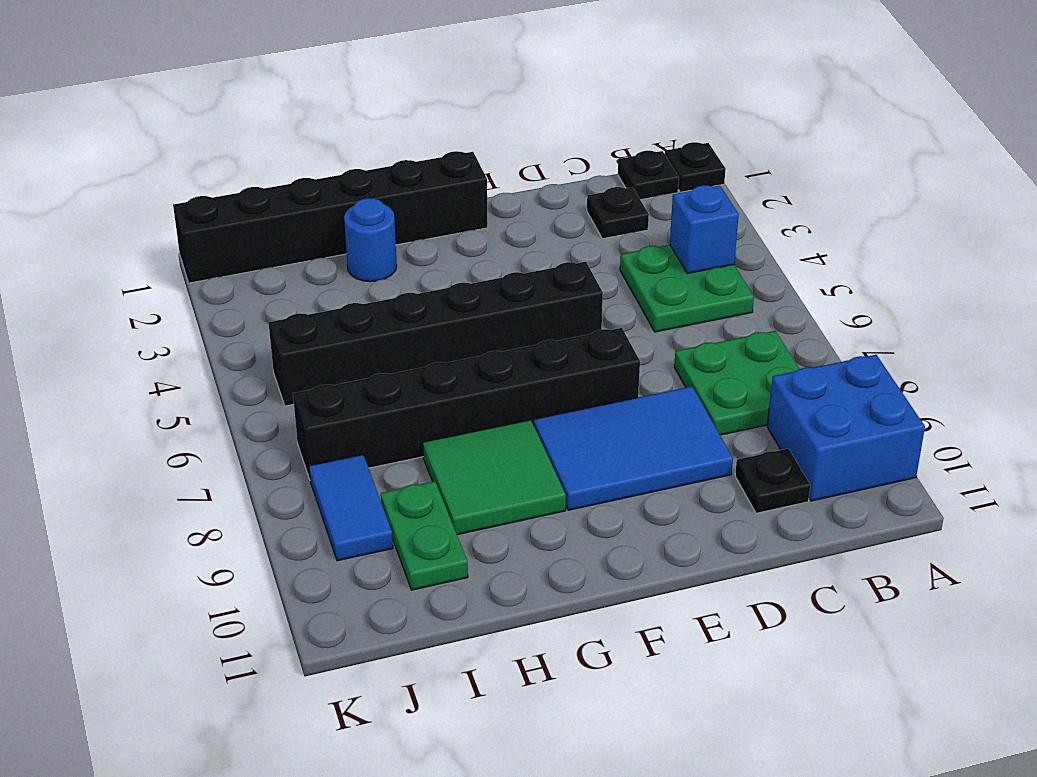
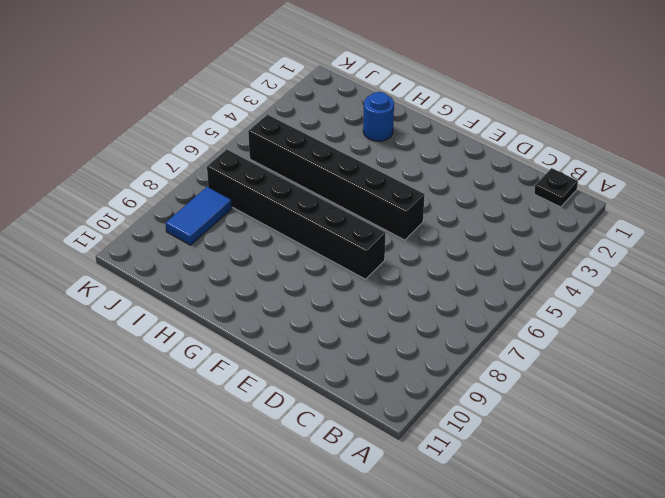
none -> black 1x1 plate [665,142,725,192]
none -> blue 2x2 brick [767,355,925,501]
none -> green 2x2 plate [620,245,754,332]

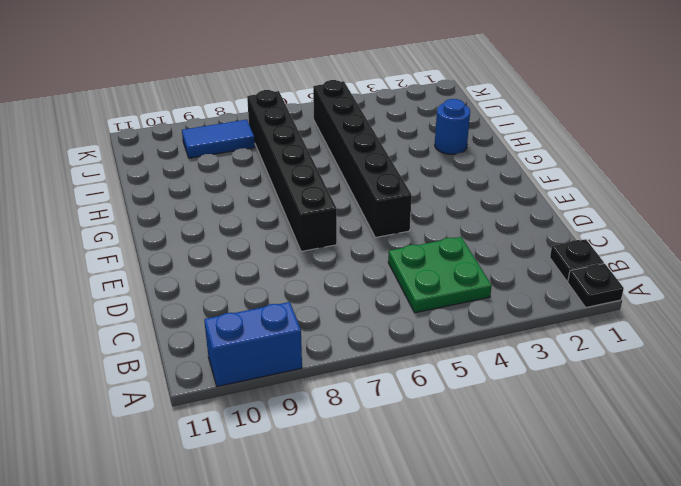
blue 1x2 brick [204,302,302,387] -> blue 2x2 brick [767,355,925,501]
none -> green 2x2 plate [674,331,799,435]
none -> black 1x1 plate [587,187,649,239]
none -> black 1x1 plate [735,449,810,513]

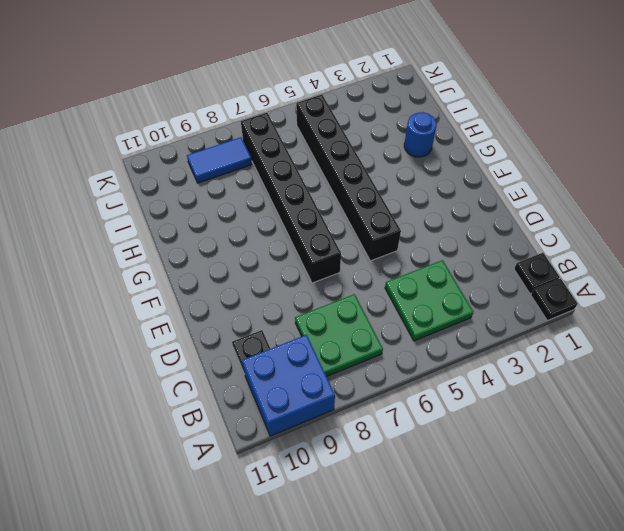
none -> black 1x1 plate [587,187,649,239]
none -> blue 2x3 tile [534,387,733,510]
none -> black 1x6 brick [173,151,488,283]

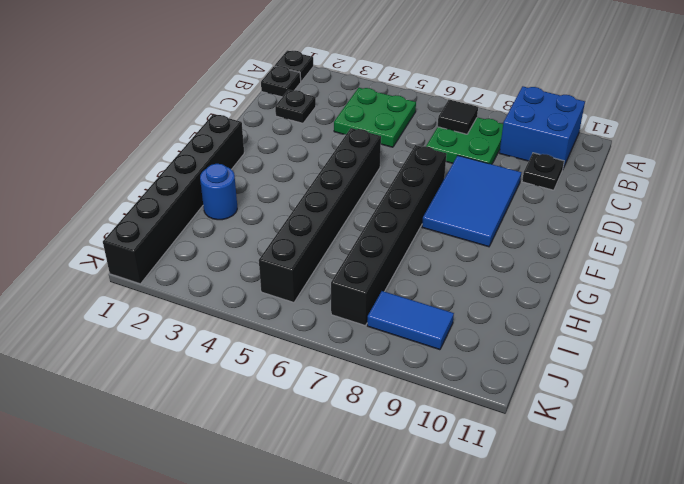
black 1x1 tile [438,100,478,134] -> none
none -> green 2x2 tile [423,420,566,535]
none -> green 1x2 plate [381,481,468,590]
none -> blue 1x1 brick [670,185,739,273]

